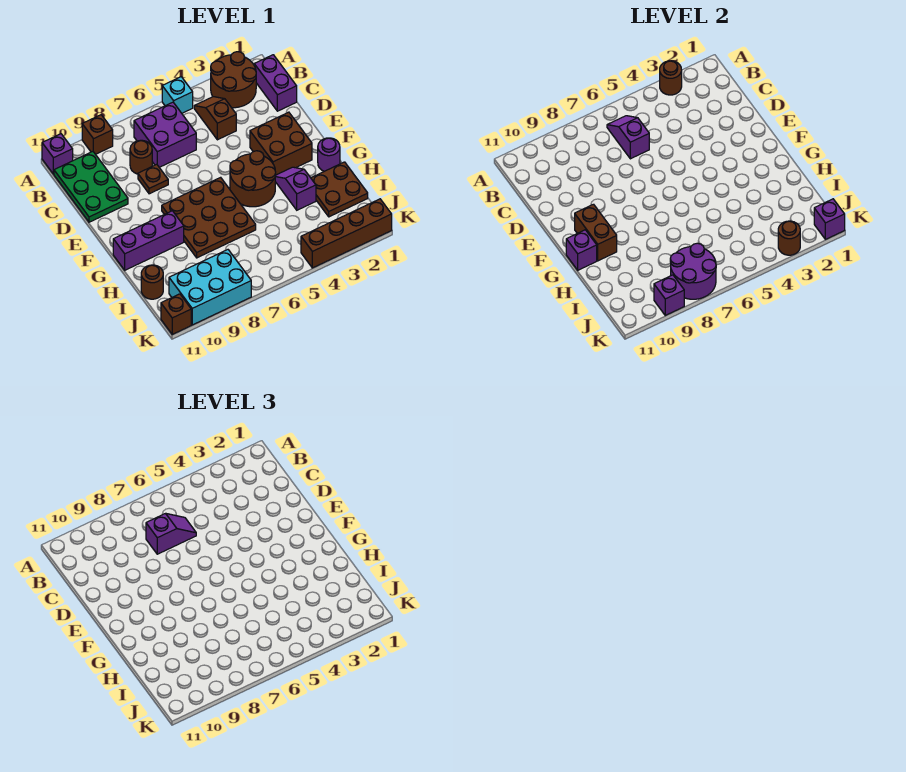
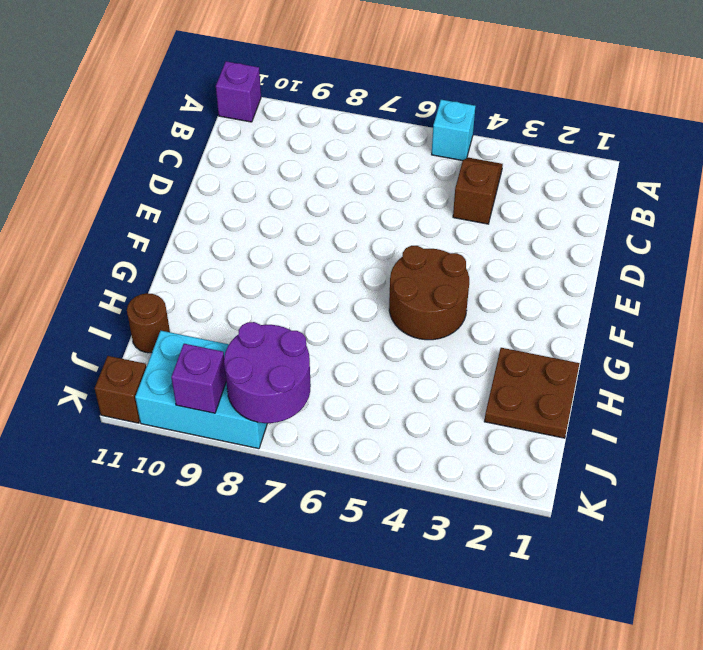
none -> brown 2x2 round brick [211,52,256,108]
none -> brown 1x1 brick [82,115,113,154]
none -> purple 1x2 brick [254,55,297,111]
none -> purple 2x2 brick [134,102,196,167]

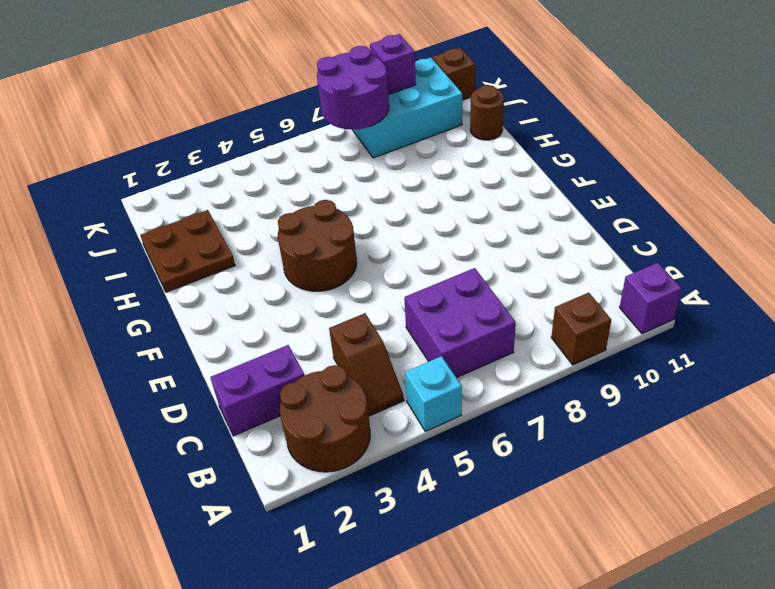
purple 1x2 brick [210,345,305,436] -> purple 1x2 brick turned to [254,55,297,111]
none -> green 2x3 plate [54,152,128,222]
none -> brown 1x1 round brick [130,140,152,174]
none -> brown 1x1 plate [138,164,168,194]
none -> brown 2x2 brick [250,112,312,175]

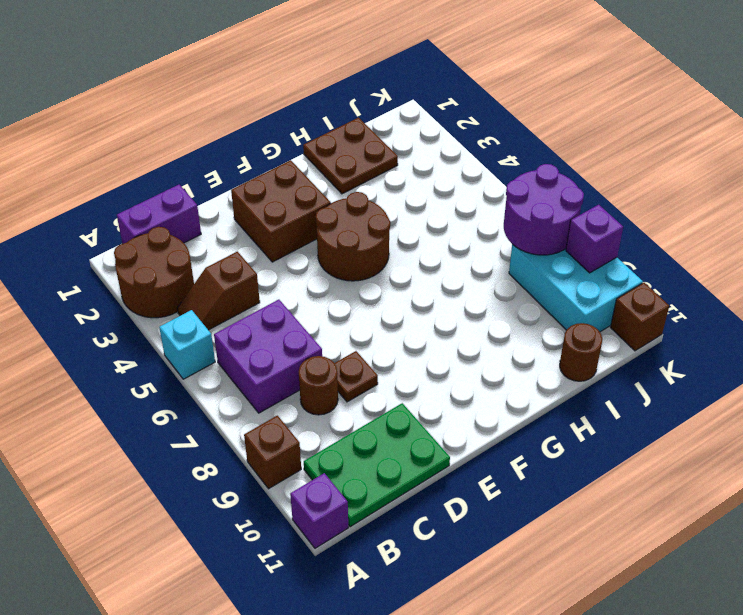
none -> brown 3x3 plate [162,177,256,258]
none -> purple 1x1 round brick [318,138,340,171]
none -> purple 1x2 slope [275,167,316,210]
none -> purple 1x3 brick [113,211,184,270]

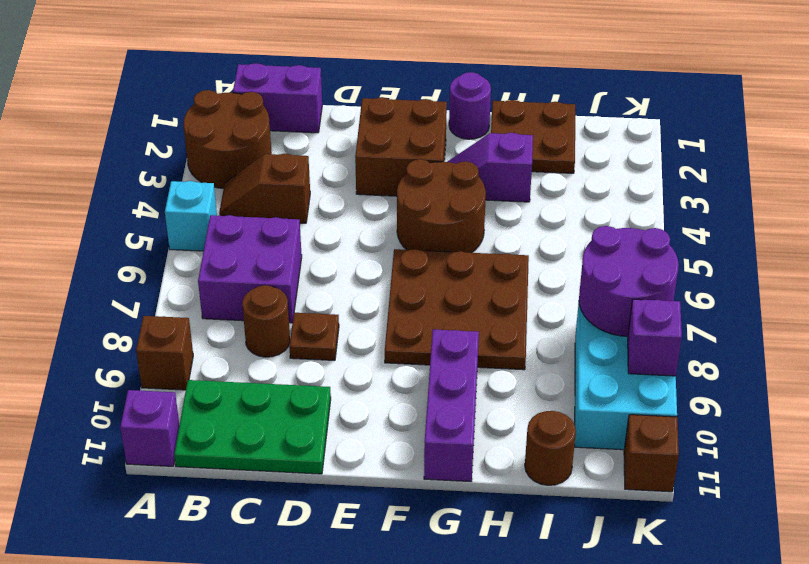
none -> brown 1x4 brick [301,199,392,268]
none -> brown 1x1 round brick [660,61,682,95]
none -> purple 1x2 slope [607,116,649,159]
none -> brown 1x2 brick [575,204,617,261]

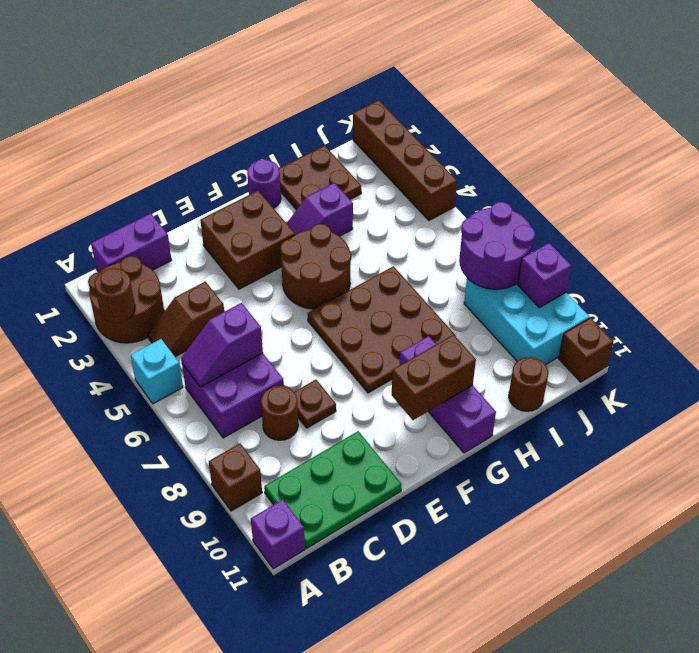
none -> purple 1x1 brick [566,230,597,270]
none -> purple 1x1 brick [814,199,845,239]
none -> brown 1x1 round brick [778,221,800,255]
none -> purple 1x2 slope [146,513,196,554]

